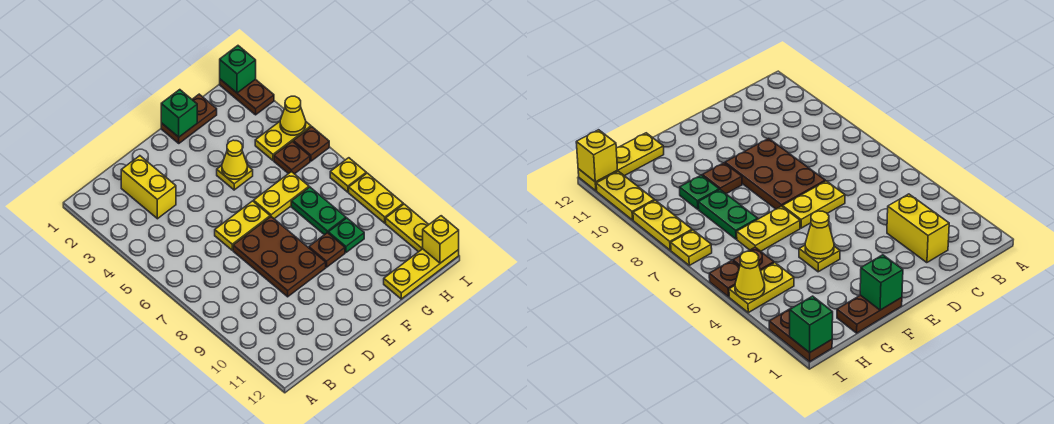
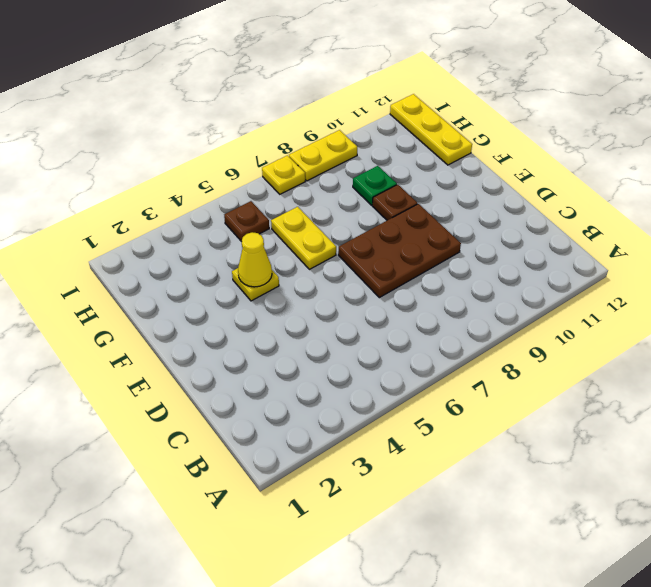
none -> yellow 1x2 brick [121,156,176,219]
none -> yellow 1x2 plate [215,201,270,250]
none -> brown 1x2 plate [161,94,217,143]

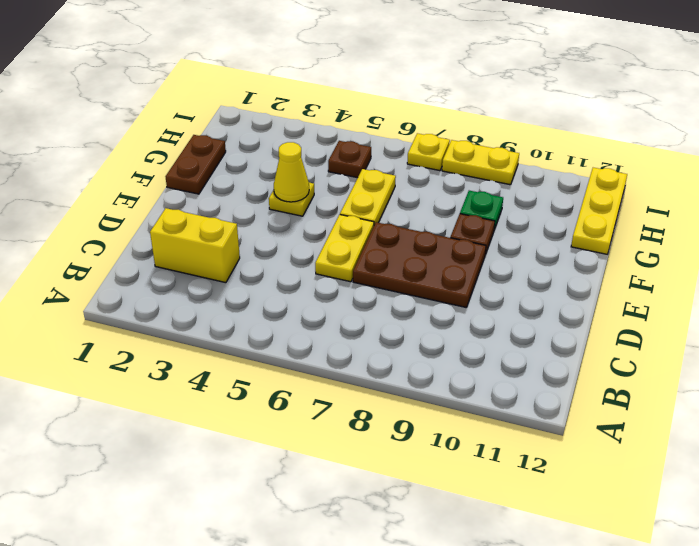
none -> green 1x2 plate [291,187,346,235]
none -> yellow 1x2 plate [255,122,311,160]
none -> brown 1x2 plate [220,79,274,115]

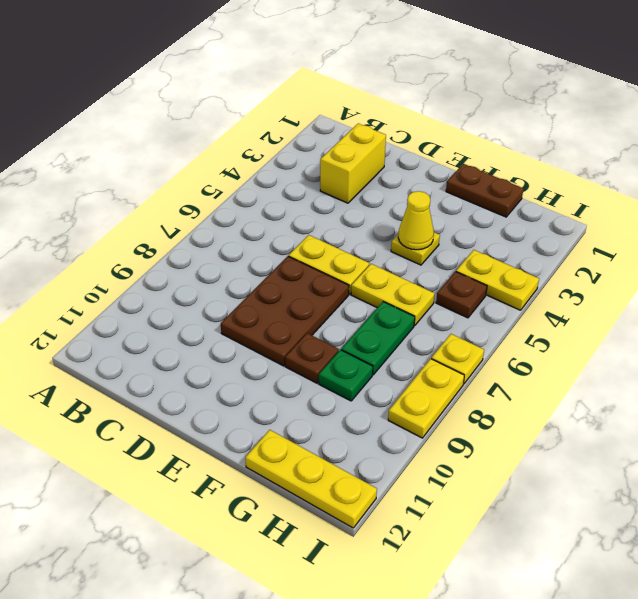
none -> brown 1x2 plate [220,79,274,115]
none -> brown 1x1 plate [293,127,329,161]
none -> yellow 1x2 plate [386,204,429,252]

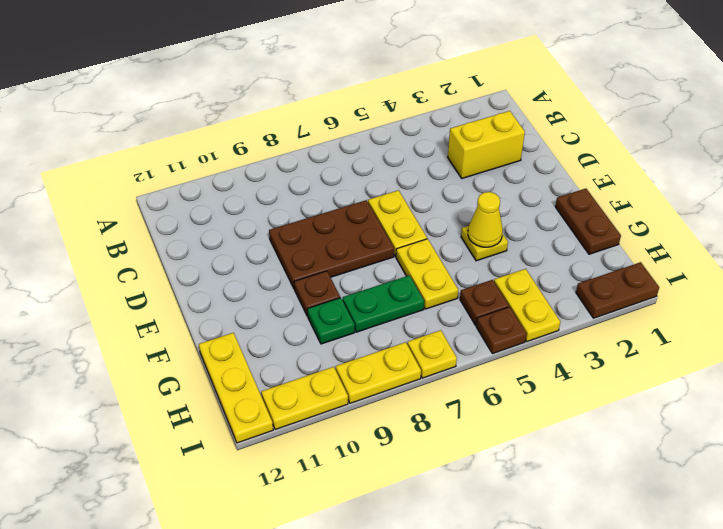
none -> green 1x1 brick [161,90,197,137]
none -> green 1x1 brick [220,46,256,93]
none -> yellow 1x1 cone [280,96,306,135]

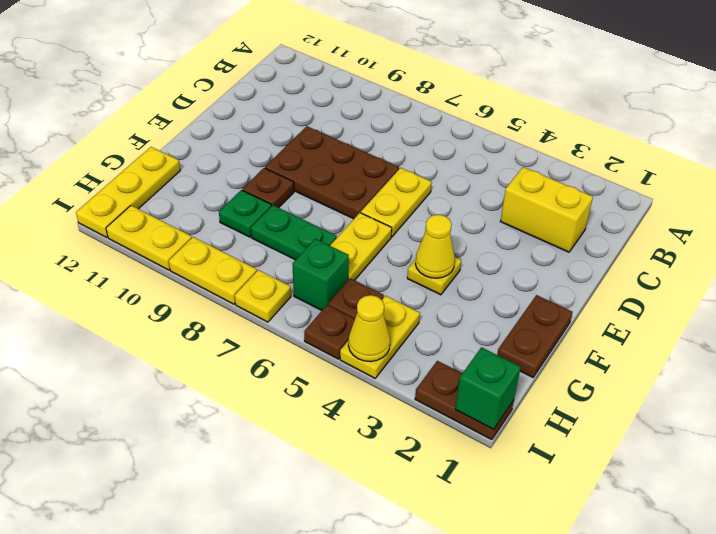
green 1x1 brick [292,239,349,310] -> green 1x1 brick moved to [161,90,197,137]
none -> yellow 1x1 brick [423,216,459,263]

